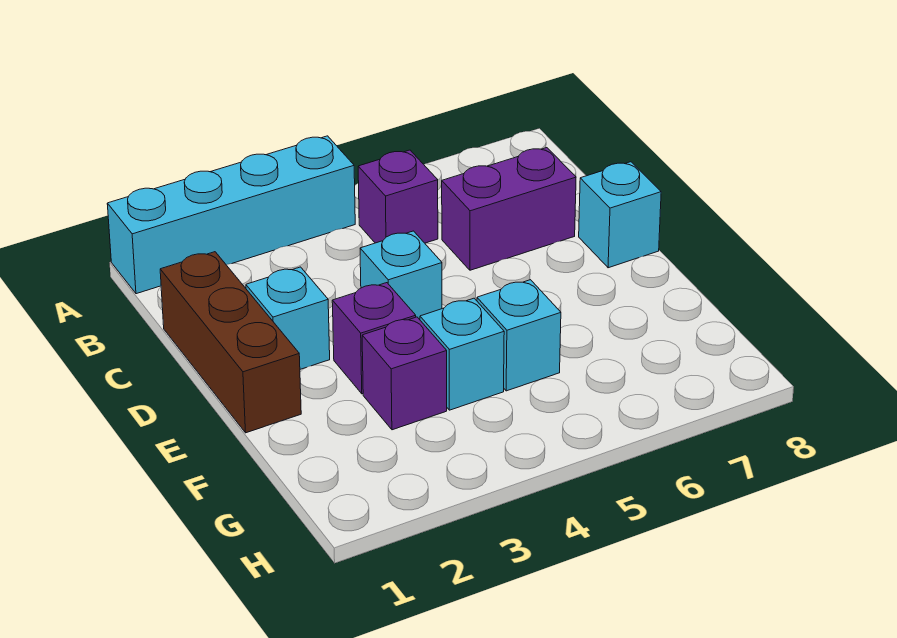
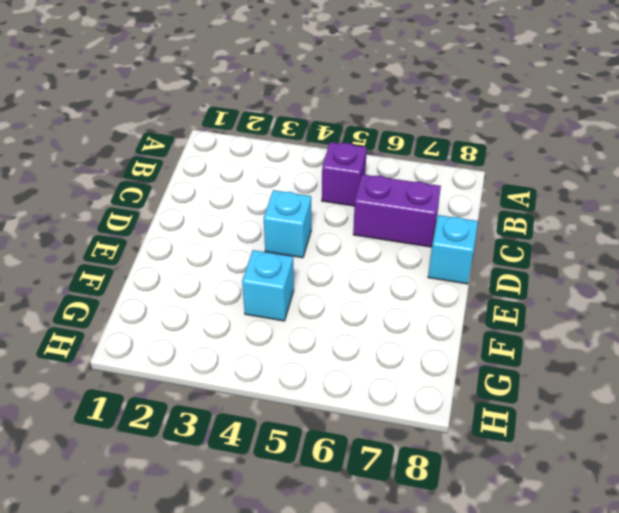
none -> cyan 1x4 brick [107,136,355,294]
none -> brown 1x3 brick [160,252,301,433]

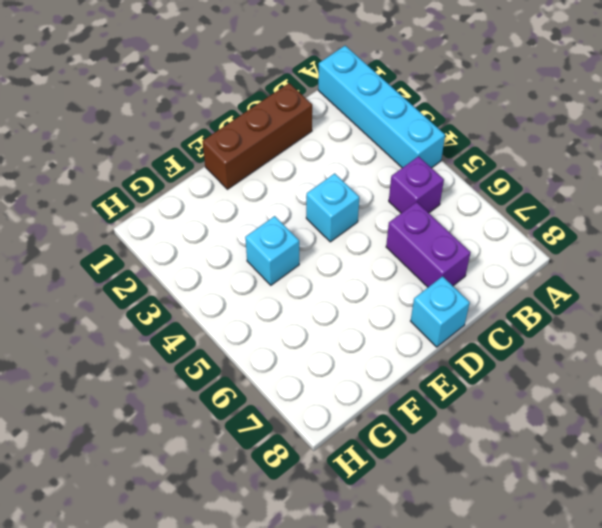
none -> cyan 1x1 brick [246,267,330,369]
none -> purple 1x1 brick [332,283,416,394]

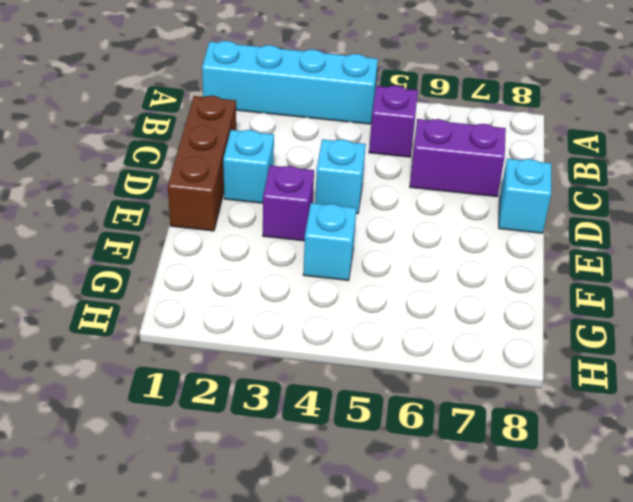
none -> purple 1x1 brick [362,317,447,430]
none -> cyan 1x1 brick [477,280,561,391]

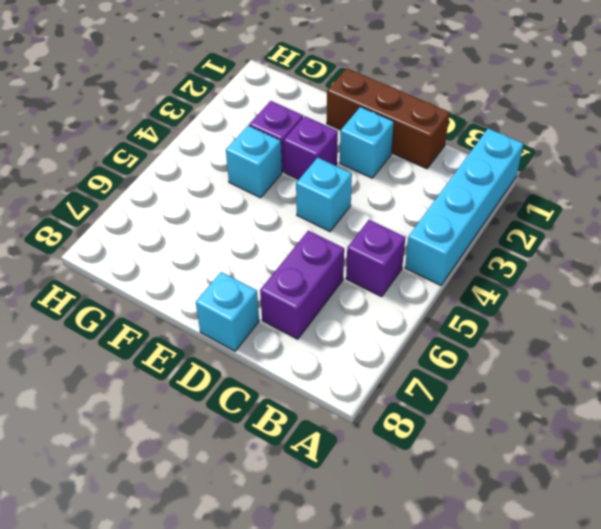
none -> cyan 1x1 brick [477,280,561,391]

